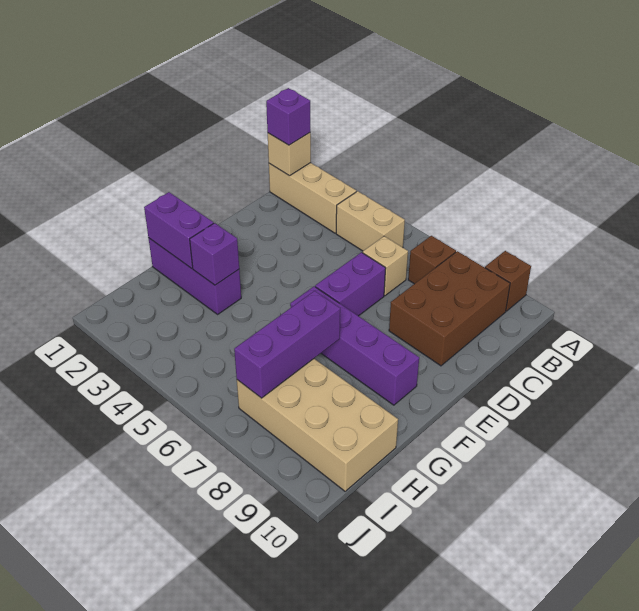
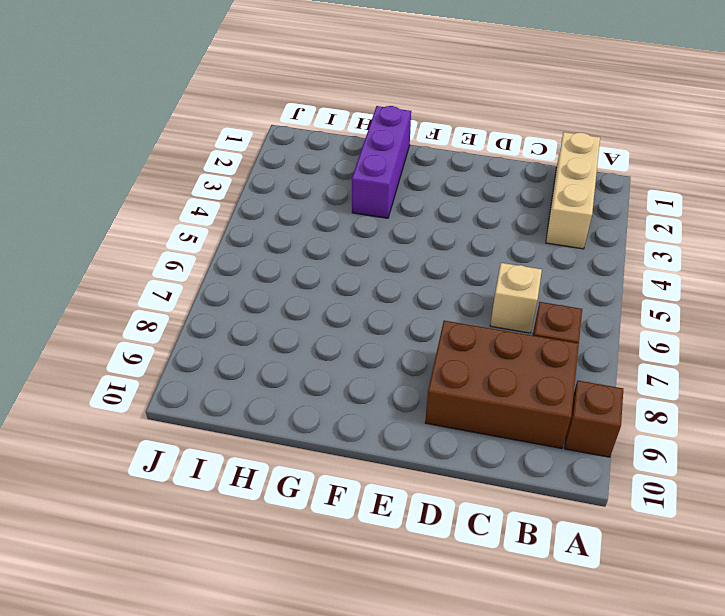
none -> tan 1x2 brick [336,191,405,251]
none -> purple 1x2 brick [315,252,386,316]
none -> purple 1x4 brick [290,286,419,405]

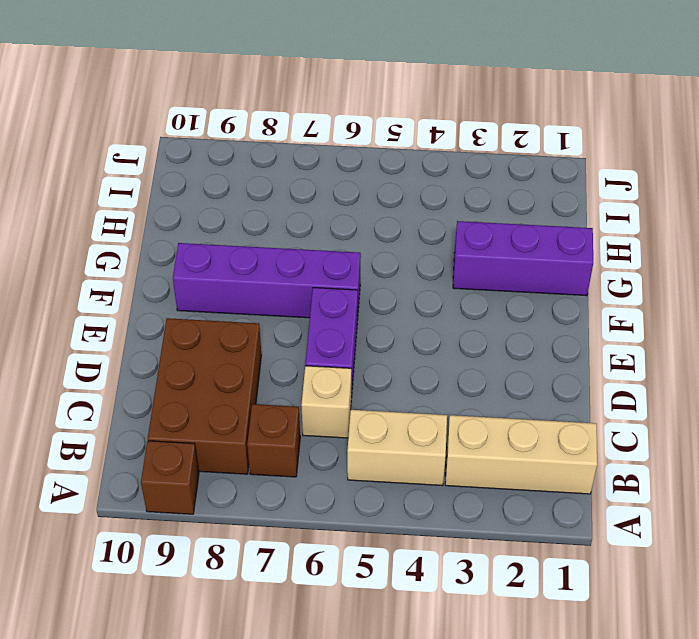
none -> tan 2x4 brick [237,359,398,491]
none -> tan 1x1 brick [268,133,311,176]
none -> purple 1x2 brick [144,192,214,268]

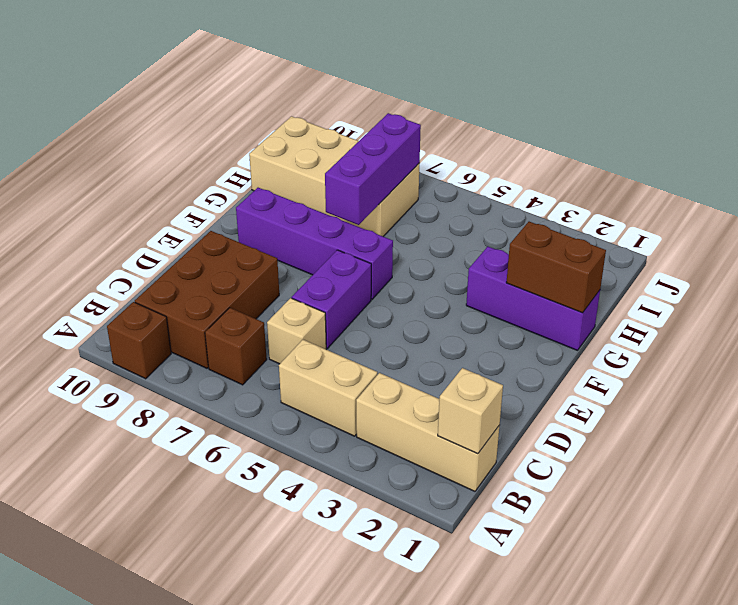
brown 1x2 brick [506,222,606,313] -> purple 1x2 brick [144,192,214,268]
none -> purple 1x1 brick [190,223,239,285]
none -> purple 1x1 brick [266,88,310,145]

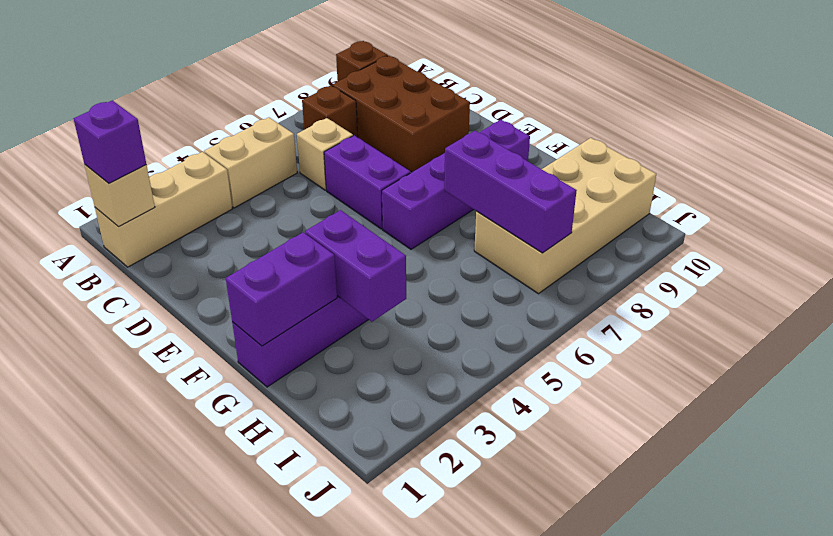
purple 1x2 brick [305,210,406,322] -> purple 1x1 brick [190,223,239,285]

